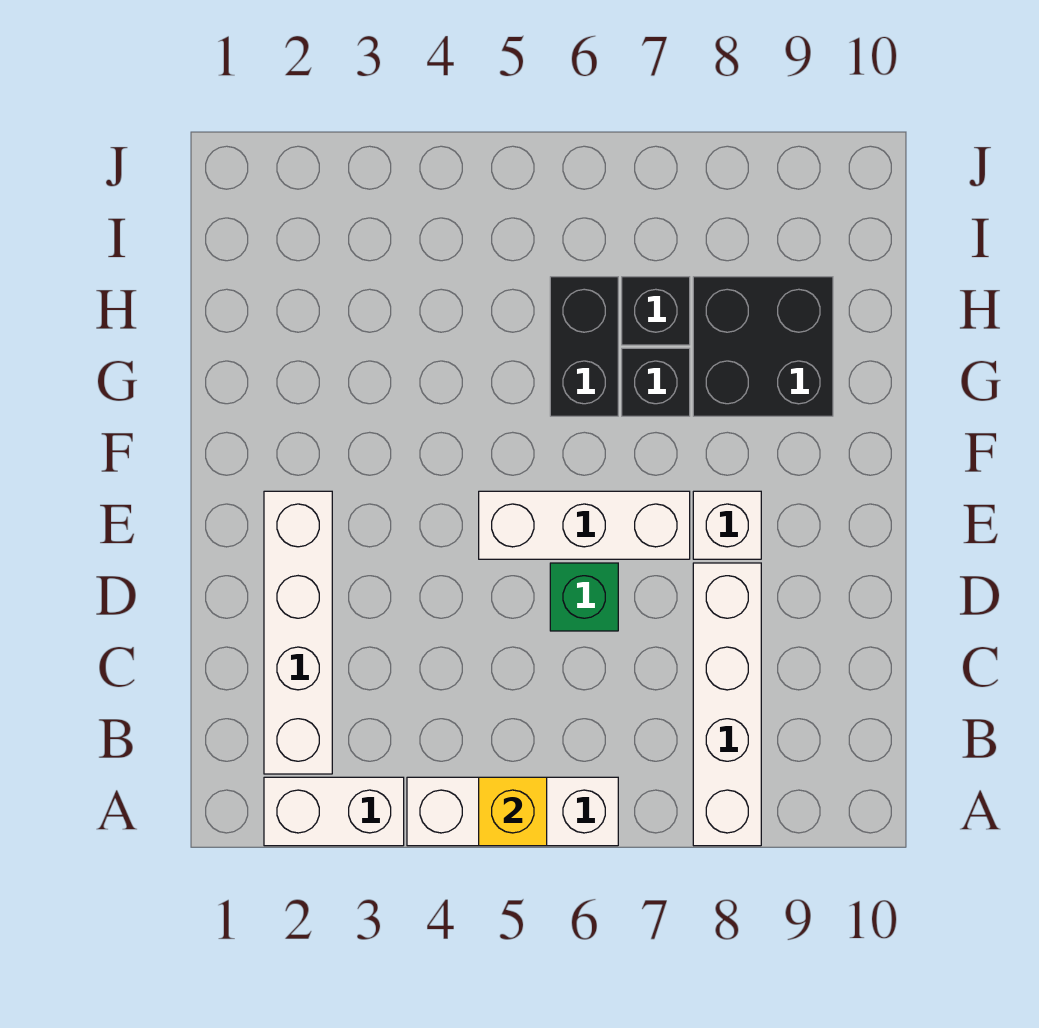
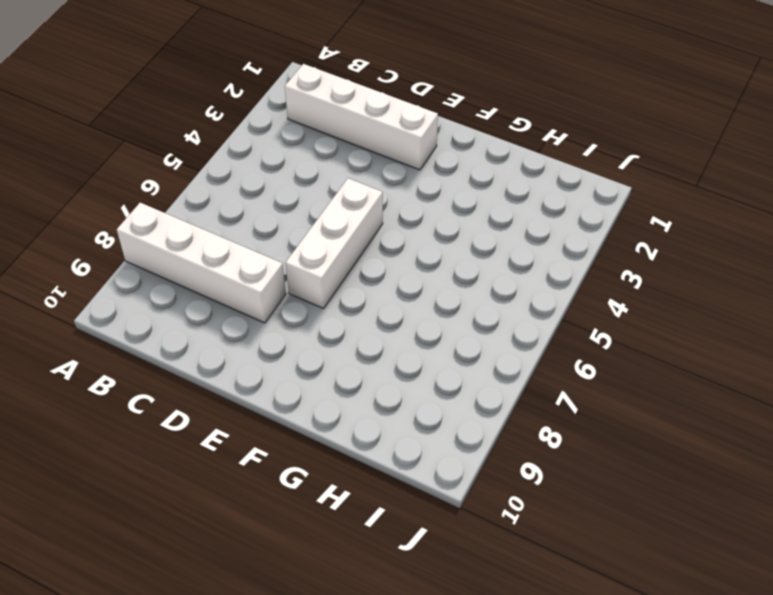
none -> white 1x2 brick [264,777,404,846]
none -> white 1x3 brick [407,777,618,846]
none -> green 1x1 brick [550,563,618,631]

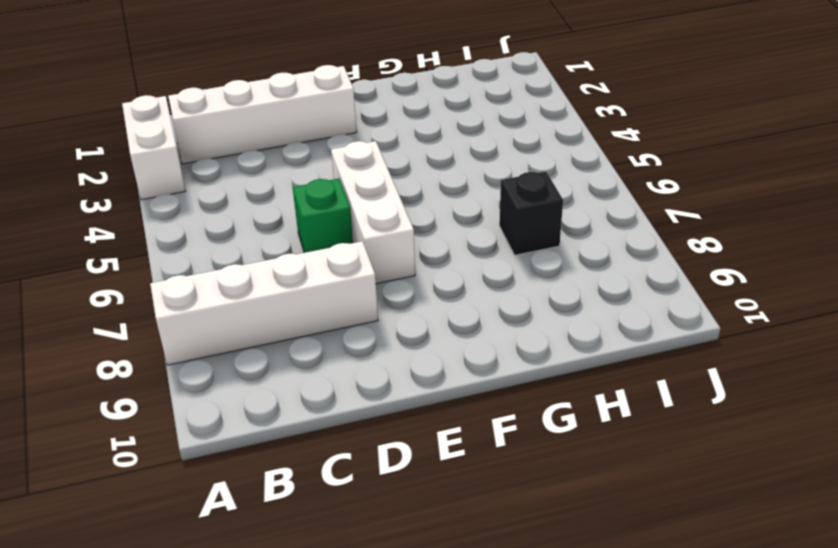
none -> white 1x3 brick [407,777,618,846]
none -> white 1x1 brick [693,491,761,559]
none -> black 1x2 brick [550,277,618,416]

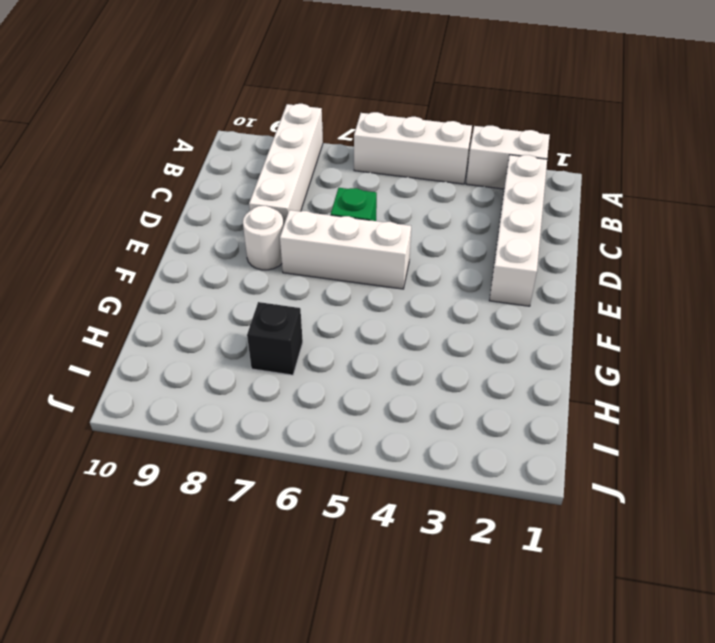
white 1x1 round brick [243,206,284,270] -> white 1x1 brick [693,491,761,559]
none -> black 1x2 brick [550,277,618,416]
none -> black 1x1 brick [622,348,690,416]
none -> black 2x2 brick [693,277,833,416]

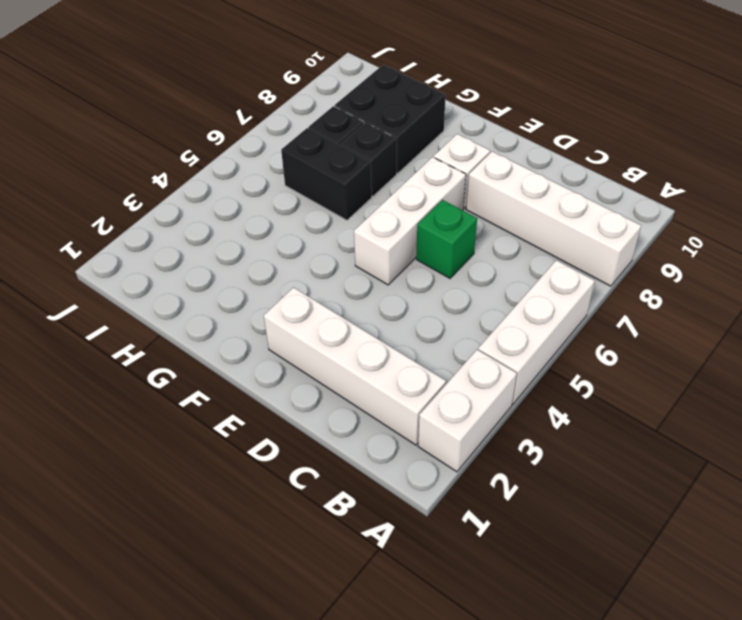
none -> yellow 1x1 brick [479,777,547,846]

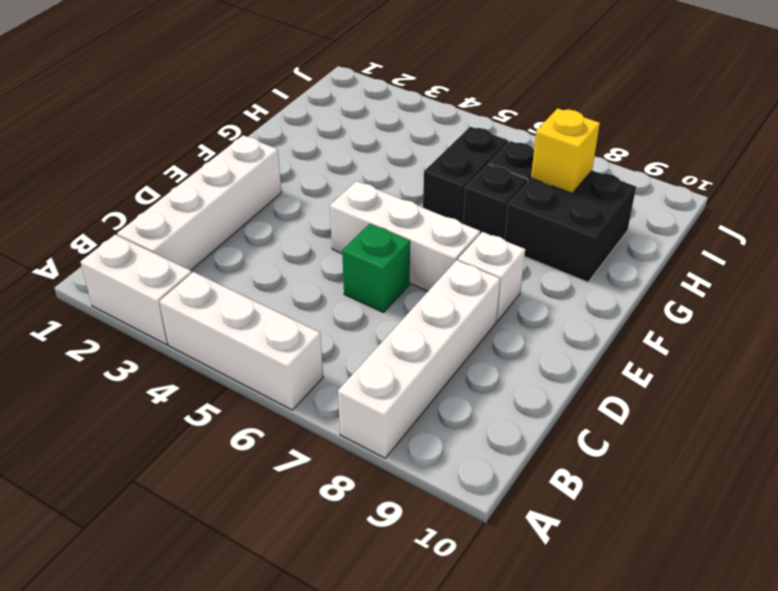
yellow 1x1 brick [531,108,600,193] -> yellow 1x1 brick moved to [479,777,547,846]

